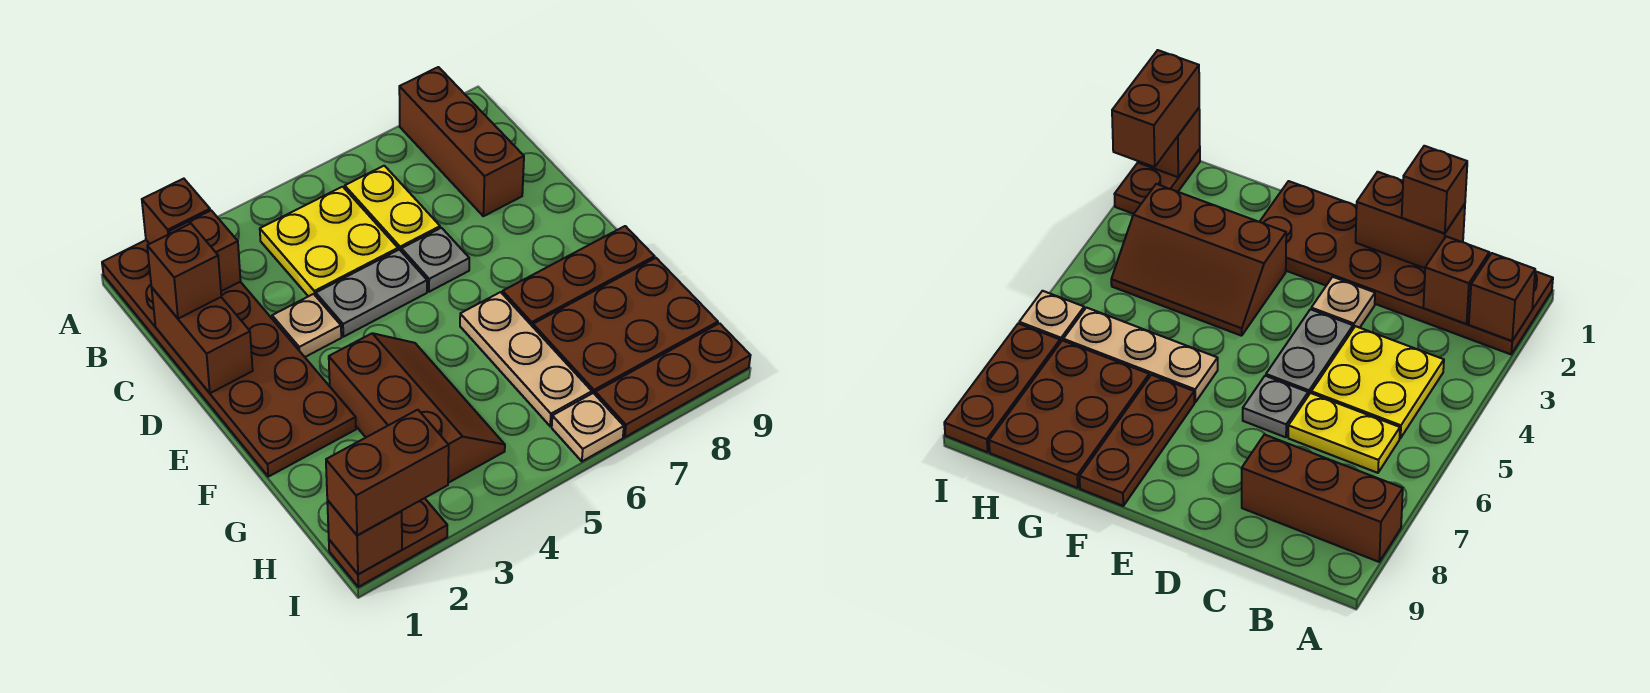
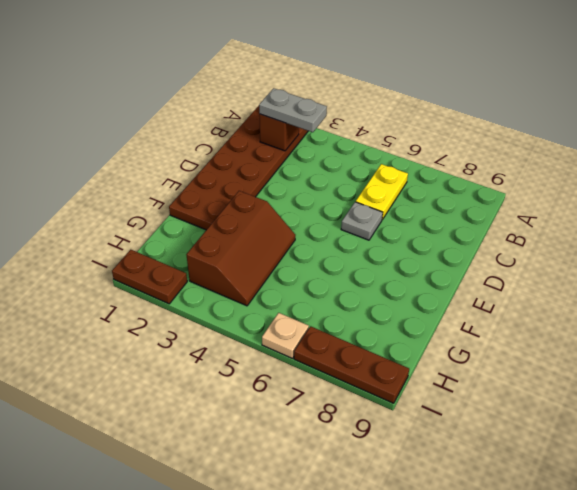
grey 1x2 plate [259,88,327,132] -> grey 1x2 plate moved to [316,250,427,337]
none -> brown 1x3 brick [399,67,524,216]
none -> yellow 2x2 plate [260,187,398,296]
none -> tan 1x1 plate [272,294,341,357]

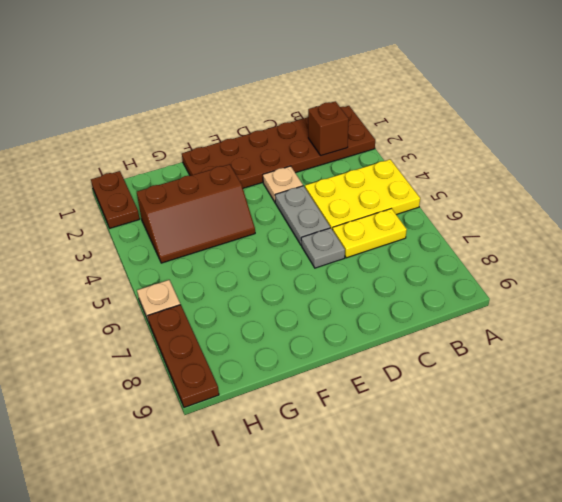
yellow 2x3 plate [305,159,420,229] -> yellow 2x2 plate [260,187,398,296]
none -> brown 1x3 brick [399,67,524,216]
none -> tan 1x3 plate [460,292,592,426]
none -> brown 1x3 plate [503,226,655,327]

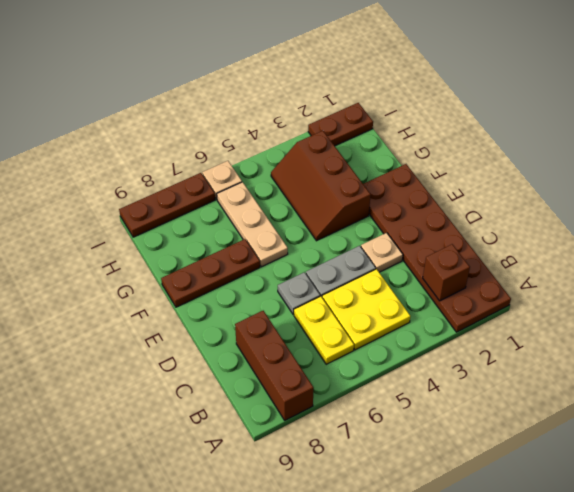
none -> brown 2x3 plate [533,258,718,394]
none -> brown 1x1 brick [142,179,210,244]
none -> brown 1x2 brick [152,288,253,393]

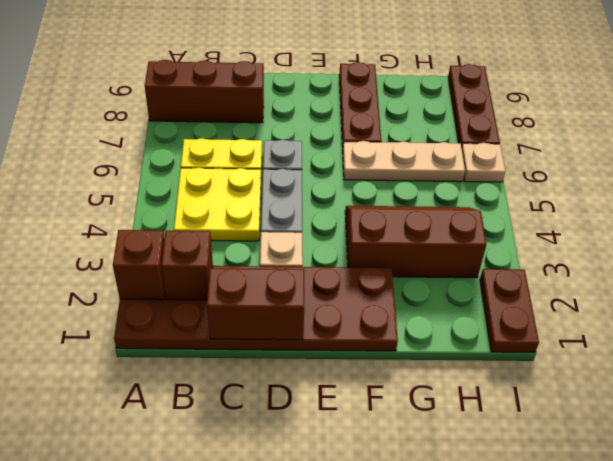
none -> brown 2x3 plate [533,258,718,394]
none -> brown 1x1 brick [327,500,402,574]
none -> brown 1x1 brick [147,224,221,319]

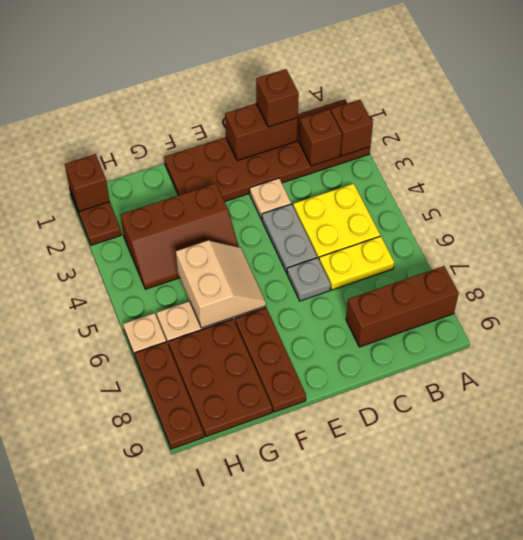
tan 2x2 slope [176,240,266,328] -> none
none -> brown 1x2 brick [326,410,449,535]

